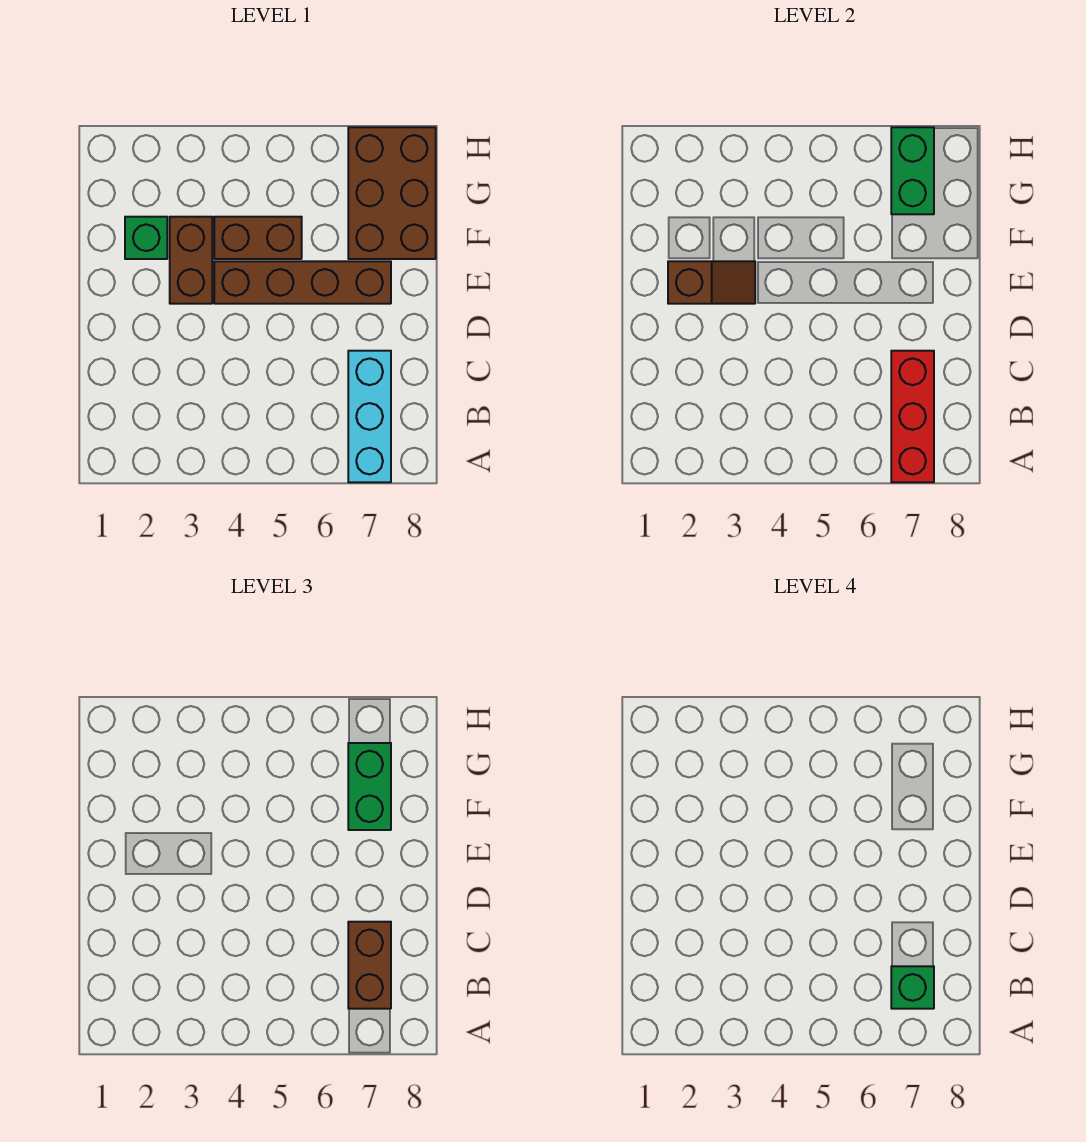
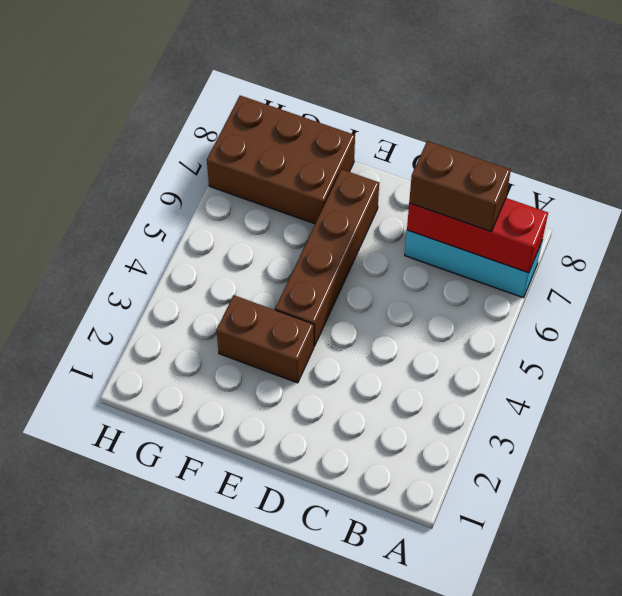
none -> green 1x1 brick [125,217,167,259]
none -> brown 1x2 brick [214,217,302,259]
none -> brown 1x2 slope [668,261,755,304]

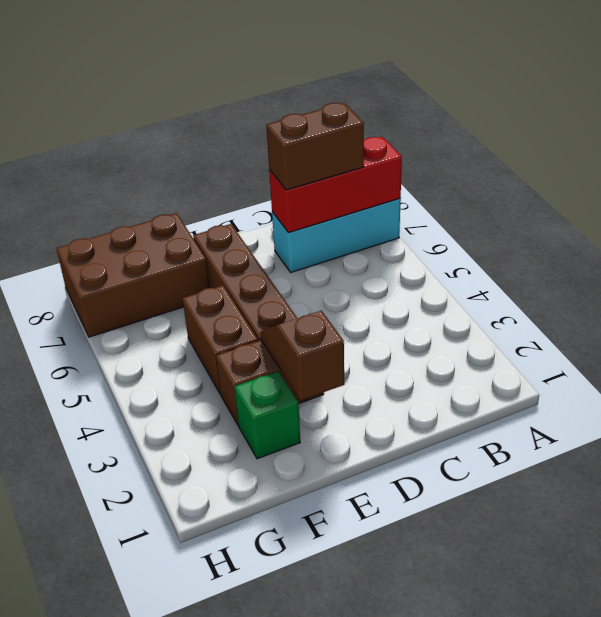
none -> green 1x2 brick [891,127,934,214]
none -> green 1x2 brick [348,743,391,830]
none -> green 1x1 brick [891,966,934,1009]

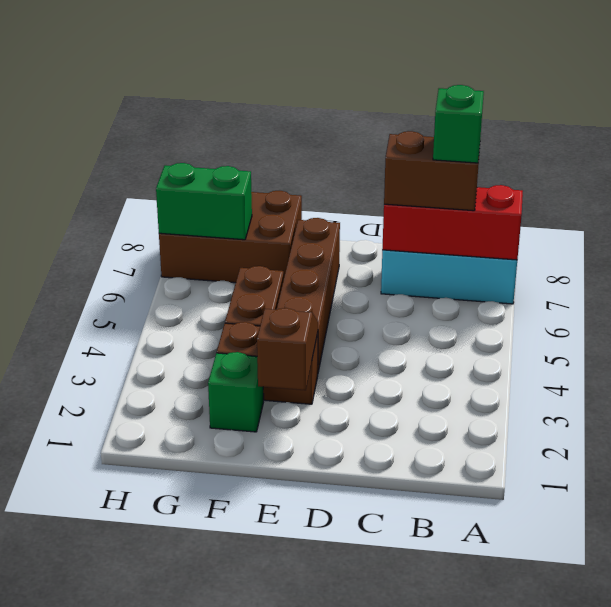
none -> green 1x2 brick [348,743,391,830]

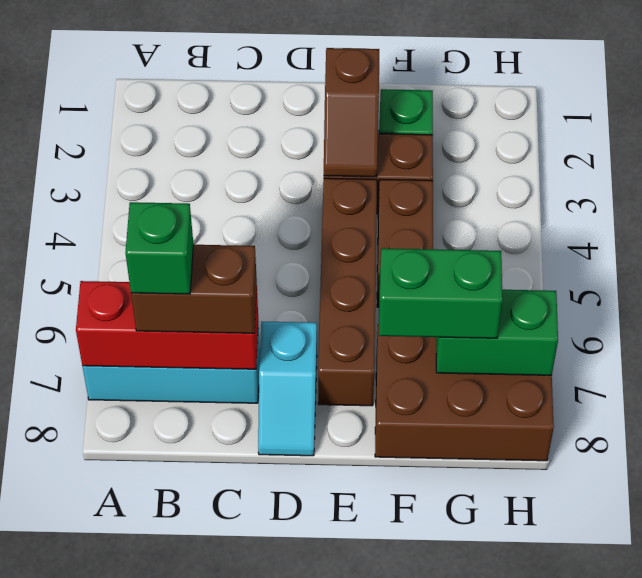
cyan 1x2 slope [258,322,317,456] -> none

